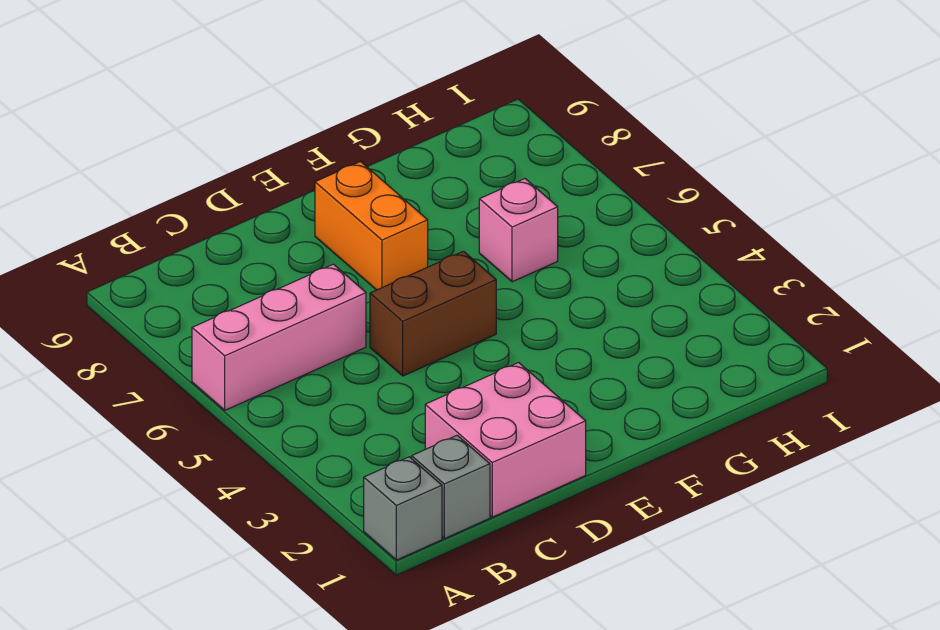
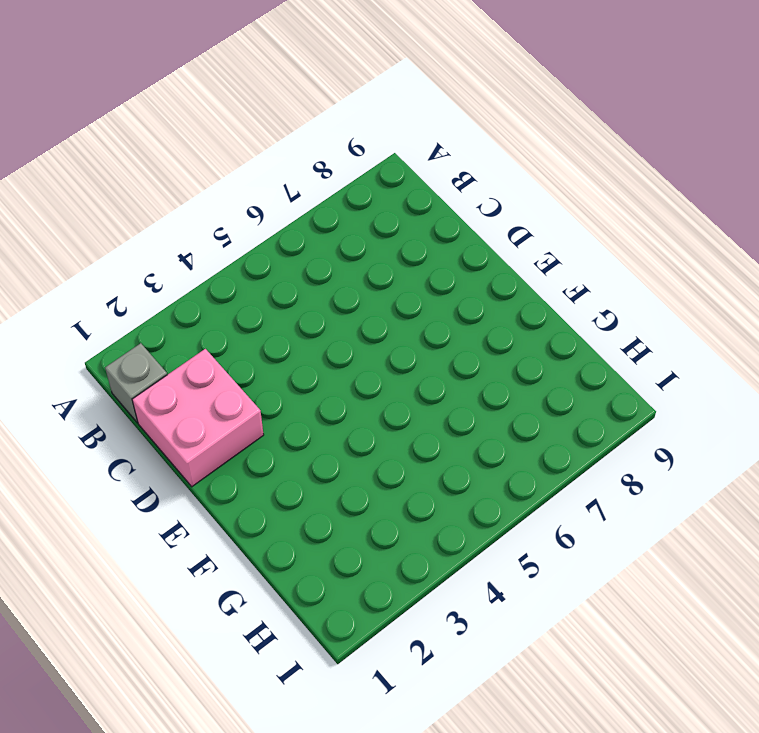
none -> grey 1x1 brick [364,457,442,560]
none -> pink 1x3 brick [192,264,366,410]

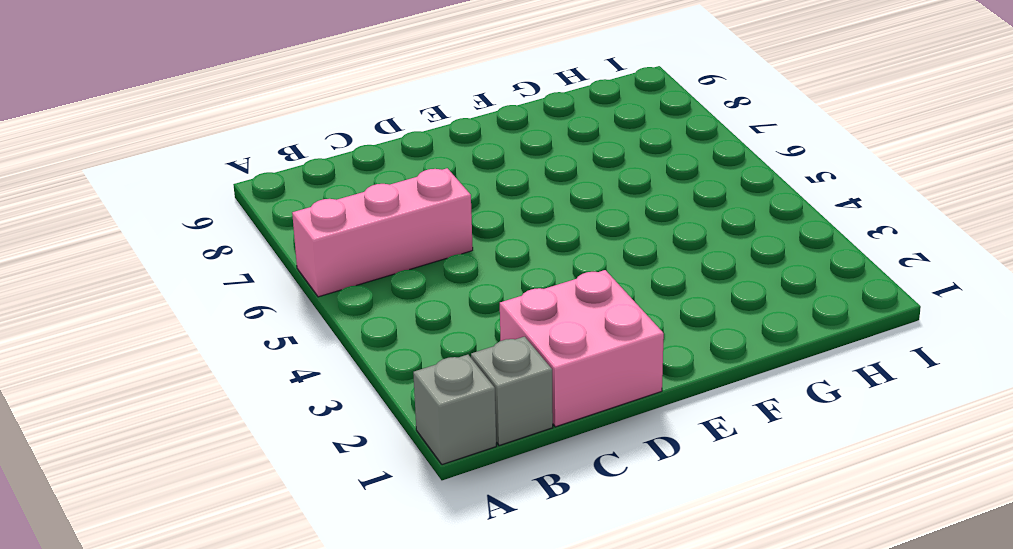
none -> brown 1x2 brick [370,251,496,376]
none -> orange 1x2 brick [315,162,428,290]

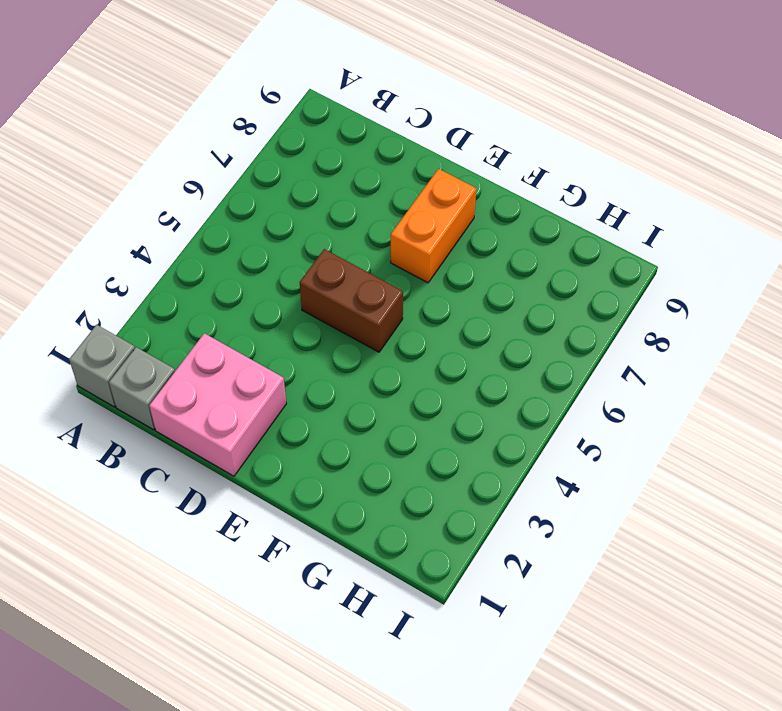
none -> pink 1x3 brick [192,264,366,410]
none -> pink 1x1 brick [479,179,558,282]

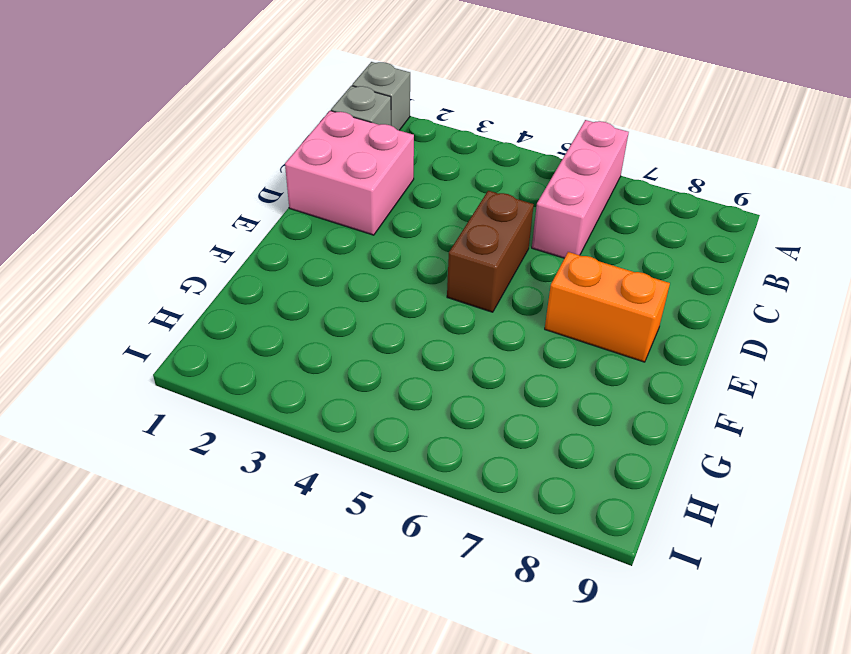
none -> pink 1x1 brick [479,179,558,282]

